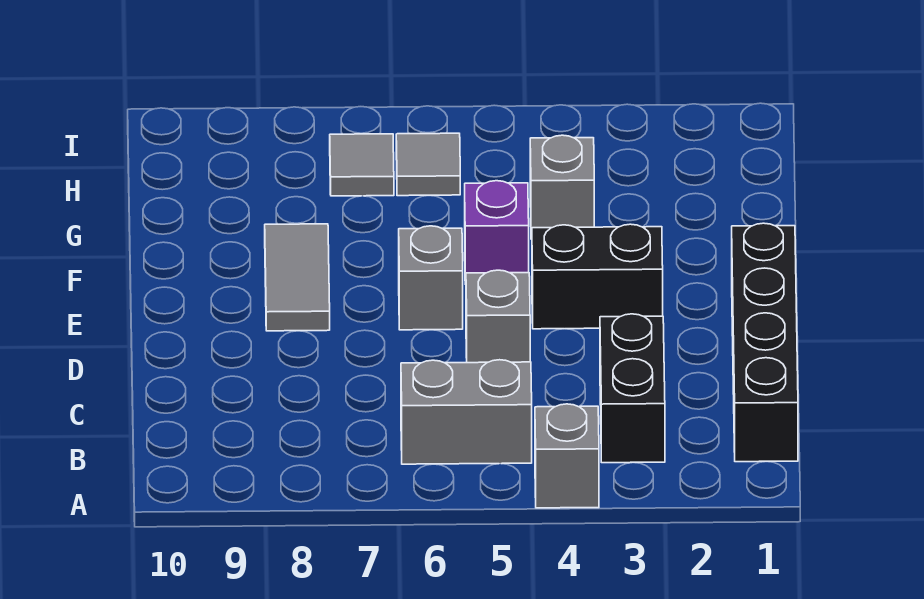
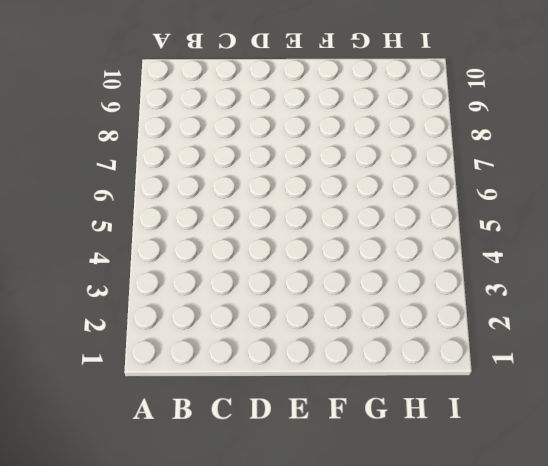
none -> grey 1x1 brick [535,404,599,508]
none -> black 1x4 brick [732,223,798,462]
none -> black 1x2 brick [600,314,665,463]

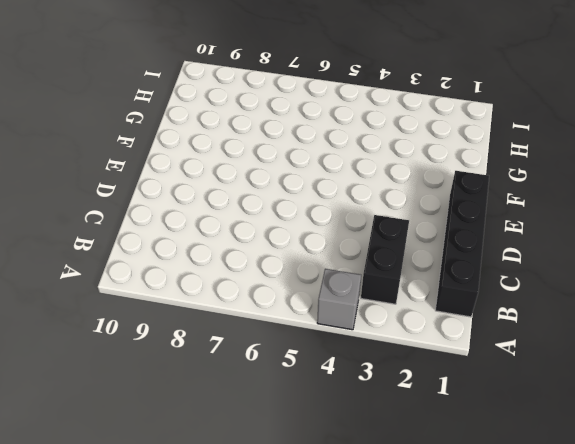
none -> grey 1x2 brick [401,360,532,464]
none -> grey 1x1 brick [466,270,530,363]
none -> black 1x2 brick [532,224,663,329]

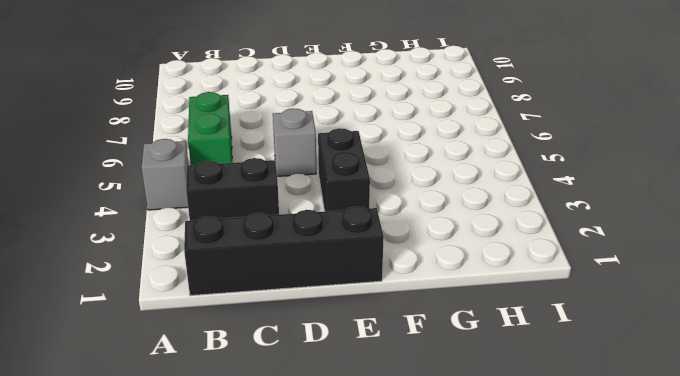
green 1x2 brick [188,92,232,165] -> grey 1x2 brick [401,360,532,464]
none -> grey 1x1 brick [399,226,463,330]
none -> grey 1x2 tile [265,224,330,331]
none -> purple 1x1 brick [465,181,529,284]

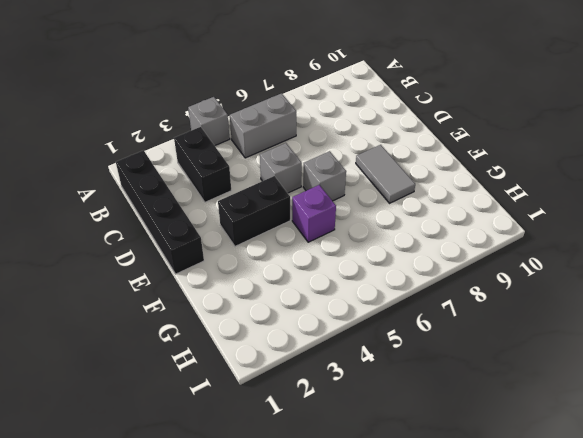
none -> grey 1x1 brick [530,135,594,239]
none -> grey 1x1 tile [396,133,460,196]
none -> grey 1x1 tile [330,134,394,196]

